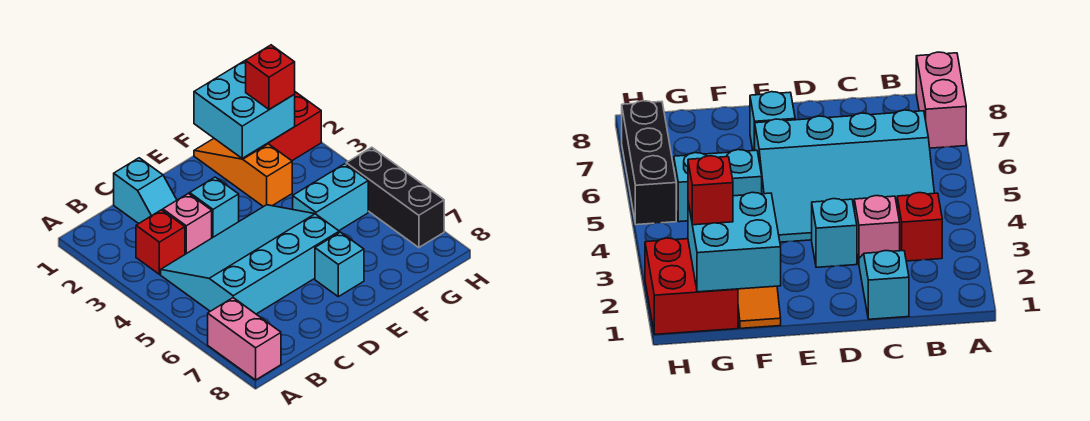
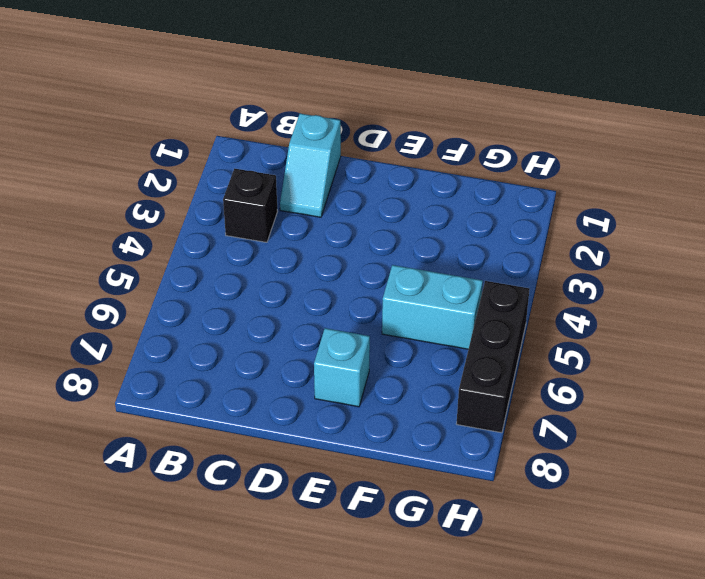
black 1x1 brick [223,169,278,242] -> red 1x1 brick [136,210,185,274]
none -> pink 1x2 brick [208,298,281,380]
none -> cyan 3x4 slope [161,205,339,314]
none -> pink 1x1 brick [163,193,212,254]

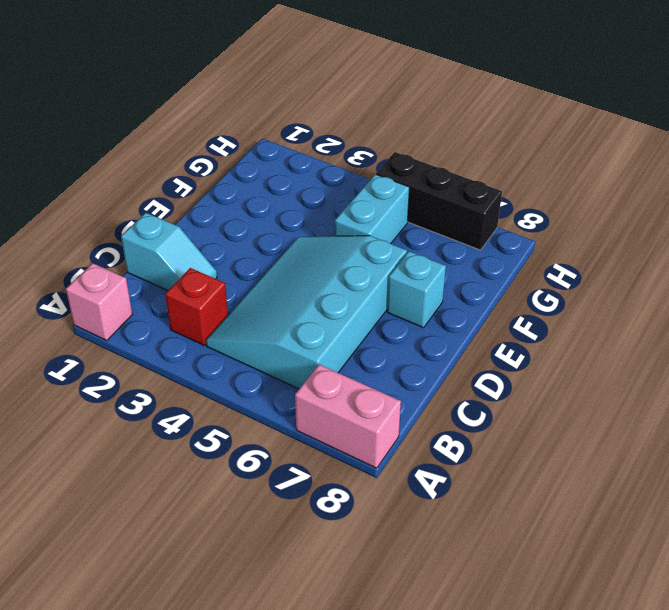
pink 1x1 brick [66,263,132,341] -> pink 1x1 brick moved to [163,193,212,254]
none -> cyan 1x1 brick [190,177,239,238]
none -> orange 1x3 slope [194,139,292,207]
none -> red 2x2 brick [267,92,321,161]

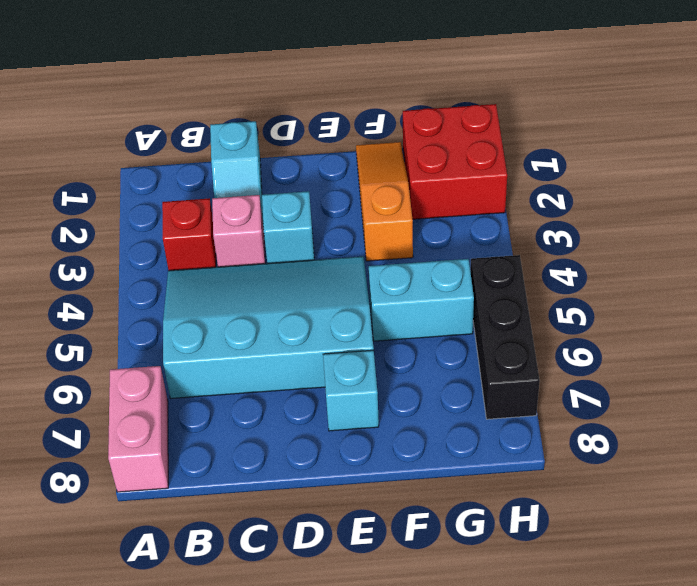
none -> cyan 2x2 brick [194,60,295,158]
none -> red 1x1 brick [246,45,295,109]

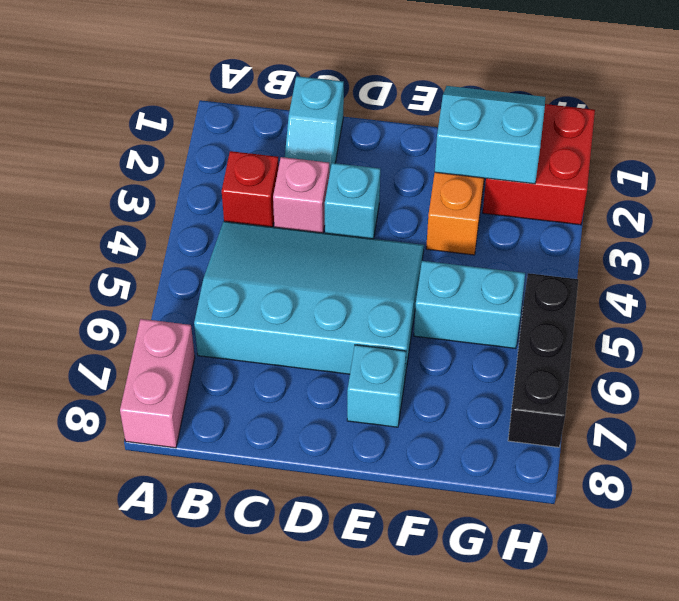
cyan 2x2 slope [435,86,545,184] -> cyan 2x2 brick [194,60,295,158]
none -> red 1x1 brick [246,45,295,109]

